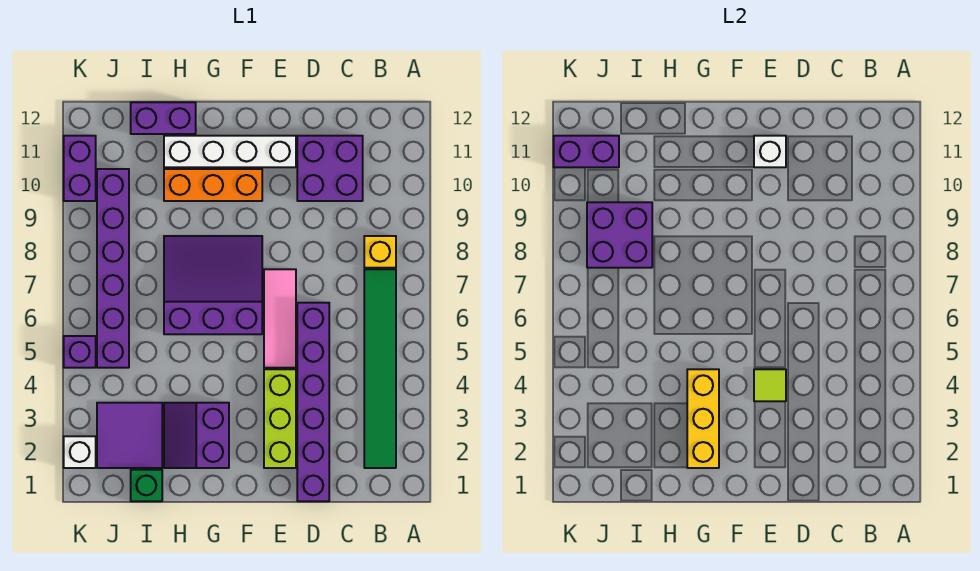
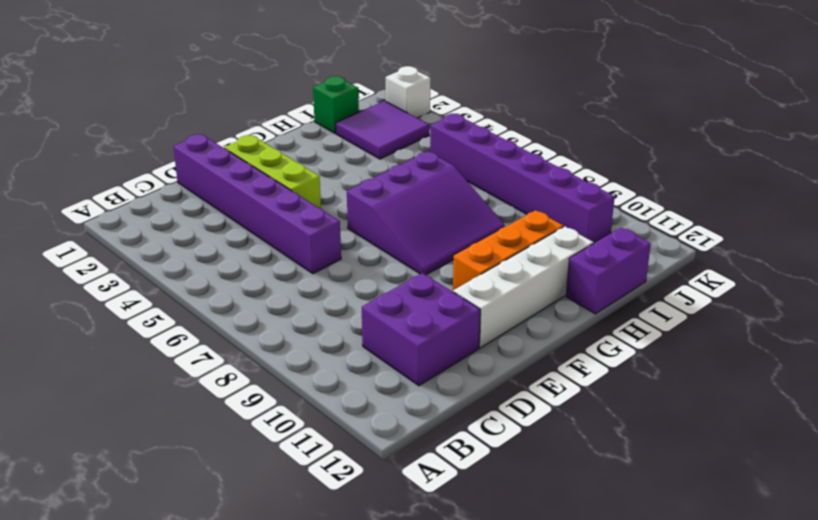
none -> green 1x6 tile [364,269,396,468]
none -> yellow 1x1 brick [364,236,396,268]
none -> pink 1x3 tile [264,269,296,368]

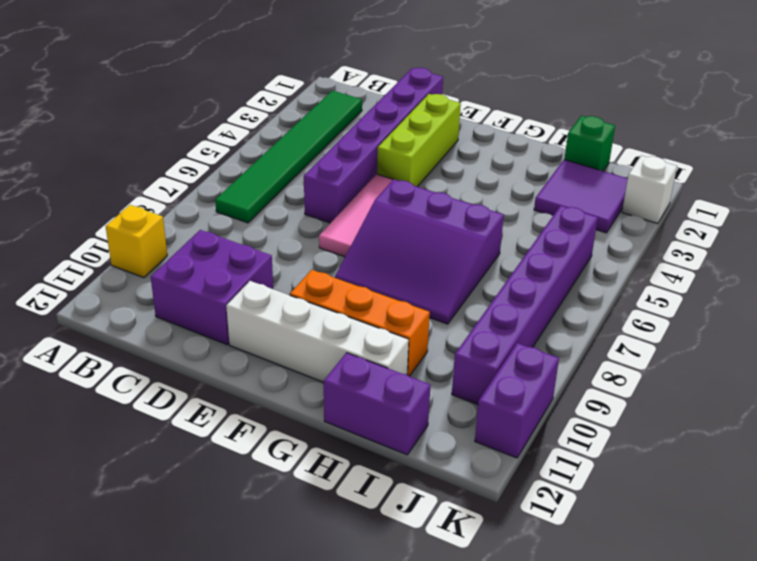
yellow 1x1 brick [106,205,167,278] -> yellow 1x1 brick moved to [364,236,396,268]
none -> purple 2x2 slope [164,403,229,468]
none -> purple 1x1 brick [64,336,96,368]
none -> lime 1x1 tile [754,369,786,401]

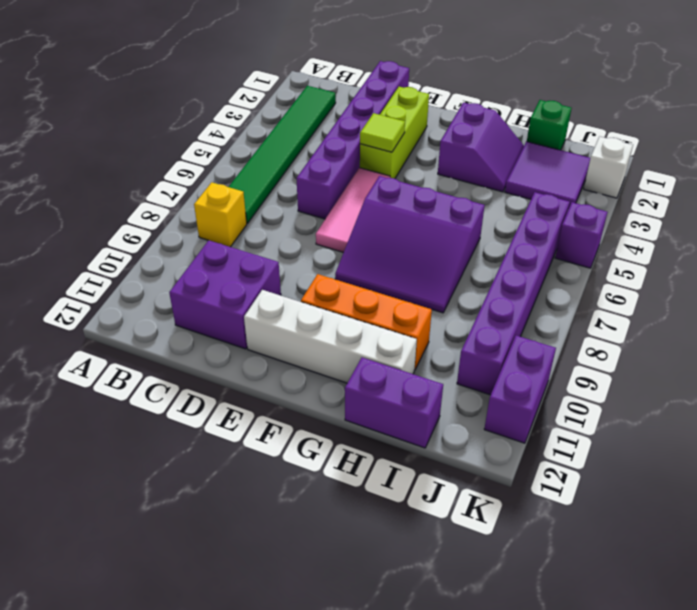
none -> white 1x1 brick [754,136,786,167]
none -> yellow 1x3 brick [687,369,719,468]
none -> purple 2x2 brick [587,202,652,268]

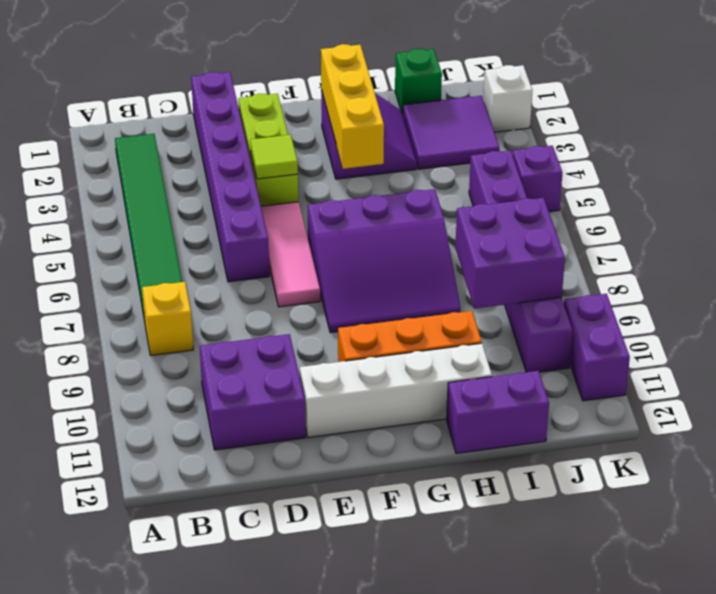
none -> white 1x1 brick [754,136,786,167]
none -> purple 1x2 brick [554,136,619,167]

